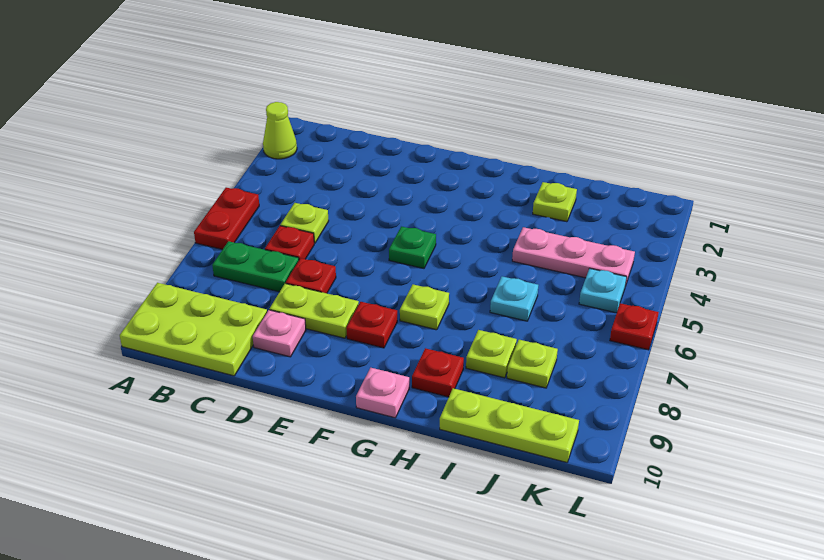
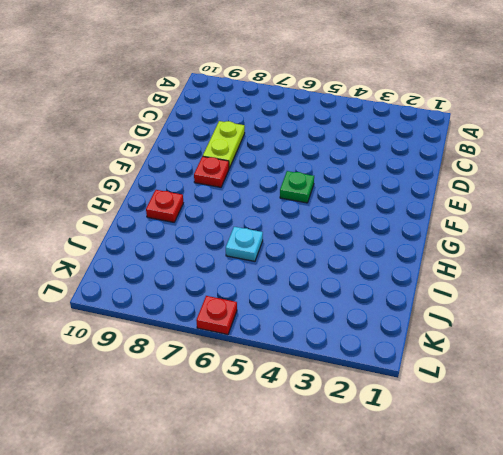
none -> lime 1x1 cone [263,102,297,159]
none -> red 1x2 plate [194,187,259,250]
none -> lime 2x3 plate [120,283,267,376]

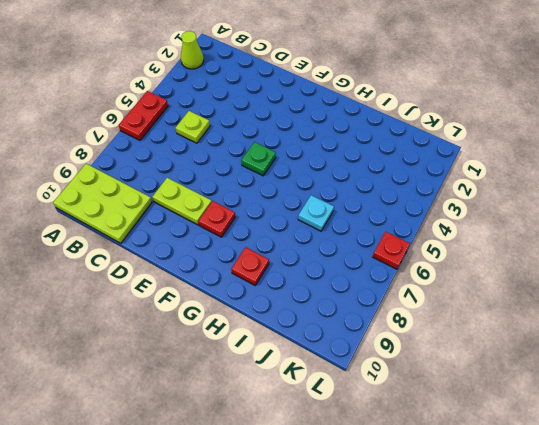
none -> green 1x2 plate [212,241,299,292]
none -> red 1x1 plate [265,226,314,260]
none -> red 1x1 plate [286,258,336,293]

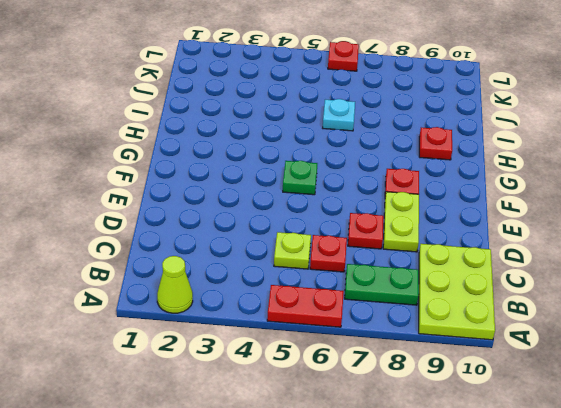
green 1x2 plate [345,264,419,305] -> green 1x2 plate turned to [212,241,299,292]
none -> pink 1x1 plate [253,310,306,357]
none -> lime 1x1 plate [400,284,449,330]
none -> pink 1x1 plate [356,368,409,418]

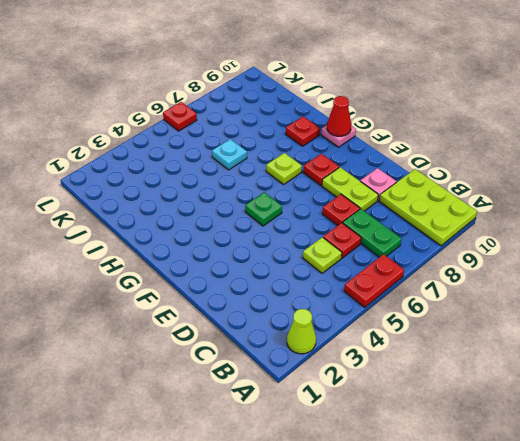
red 1x1 cone [327,96,351,136] -> none
none -> lime 1x1 plate [533,182,577,222]
none -> pink 1x3 plate [512,227,635,286]
none -> lime 1x1 plate [466,330,517,378]

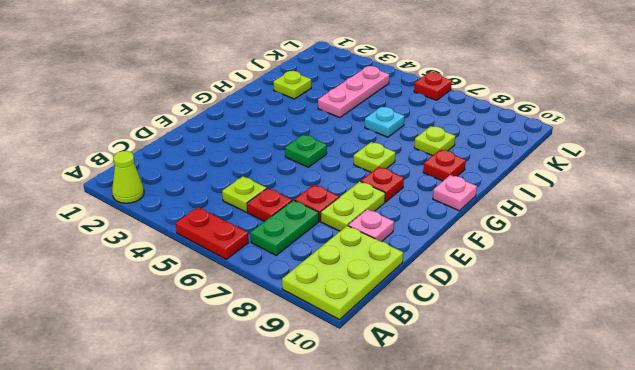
none -> lime 1x3 plate [440,388,579,462]
none -> lime 1x1 plate [507,340,558,388]
none -> cyan 1x1 plate [579,268,627,313]

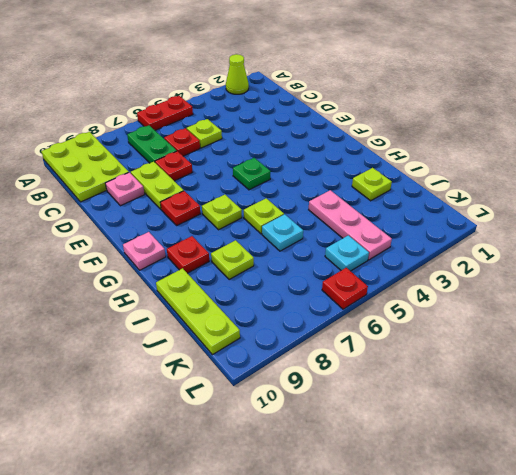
lime 1x1 plate [244,198,284,234] -> lime 1x1 plate moved to [507,340,558,388]

